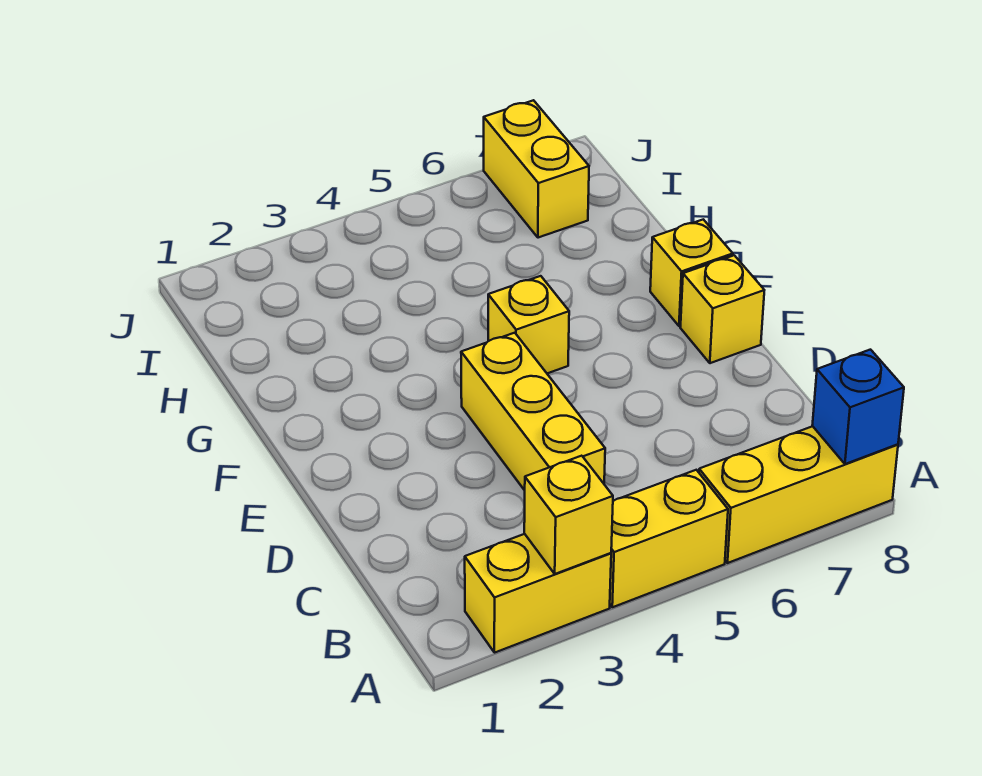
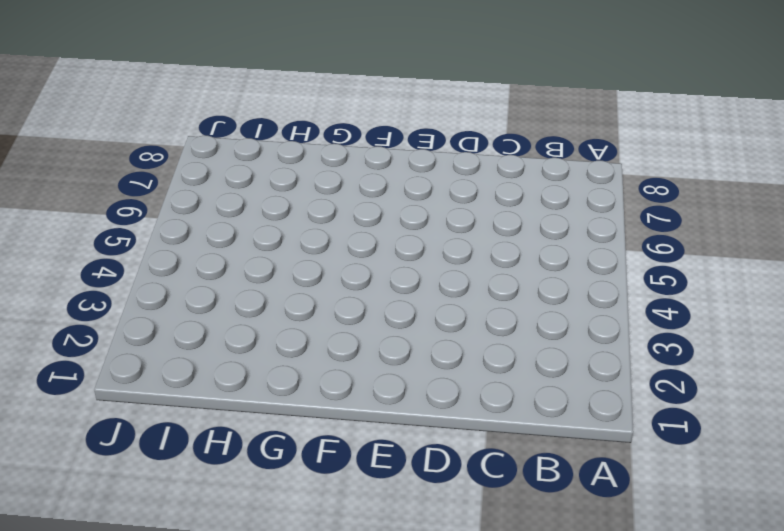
none -> yellow 1x2 brick [465,534,611,653]
none -> yellow 1x2 brick [610,470,728,607]

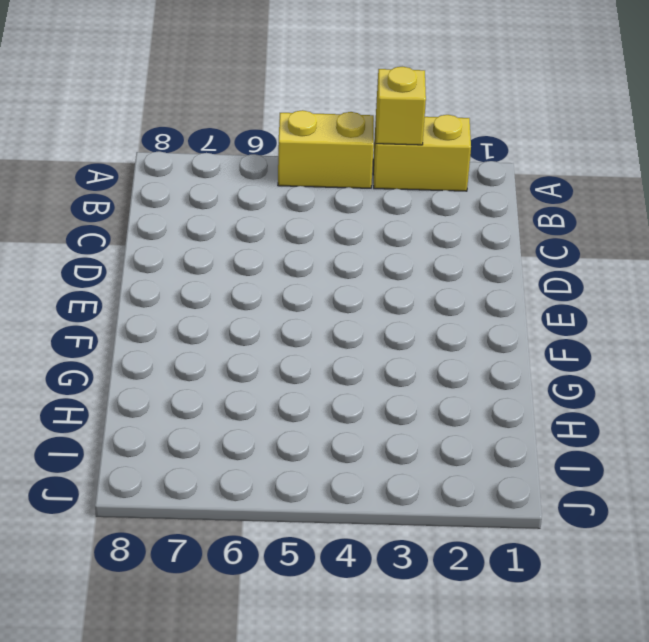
none -> yellow 1x3 brick [699,426,898,563]
none -> yellow 1x3 brick [461,333,605,490]

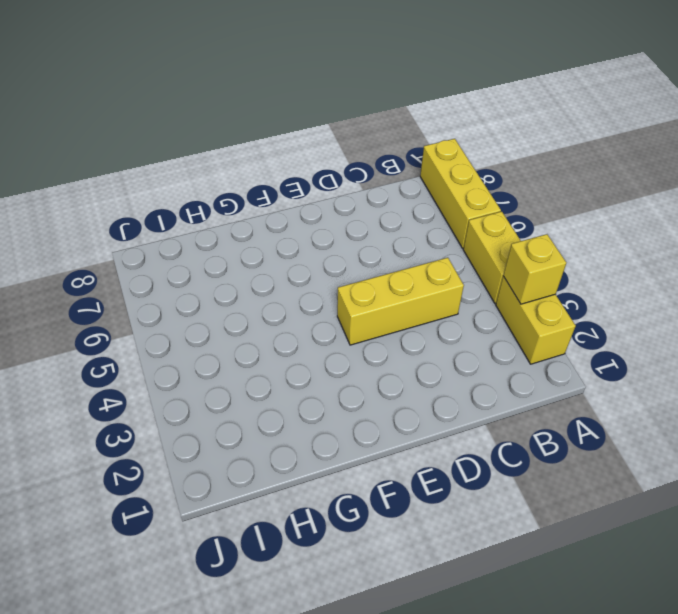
none -> yellow 1x1 brick [681,255,764,363]
none -> yellow 1x1 brick [488,276,569,373]

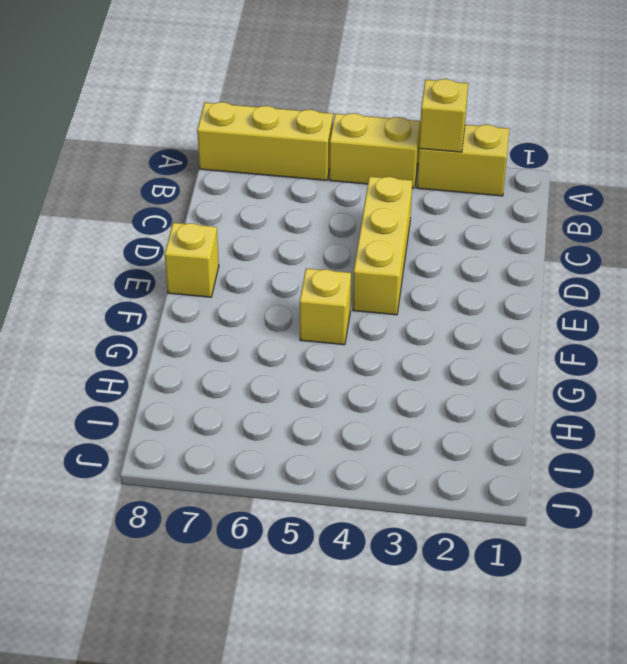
none -> yellow 1x1 brick [650,219,733,326]
none -> yellow 1x2 brick [484,100,589,238]

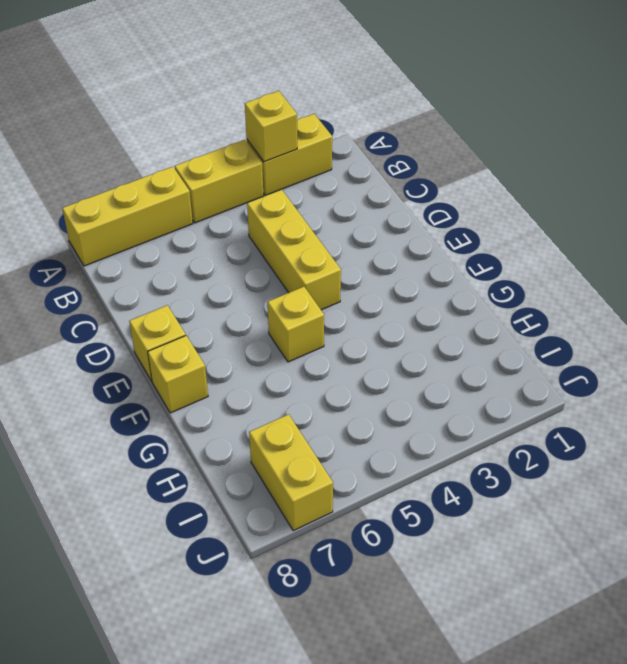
none -> blue 1x1 brick [812,350,904,464]

